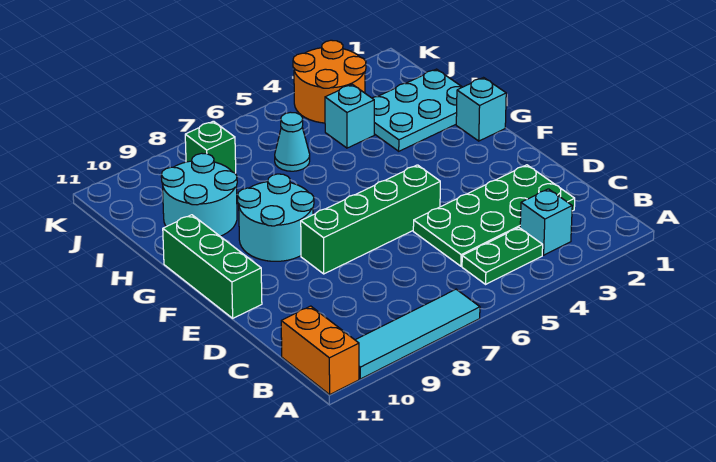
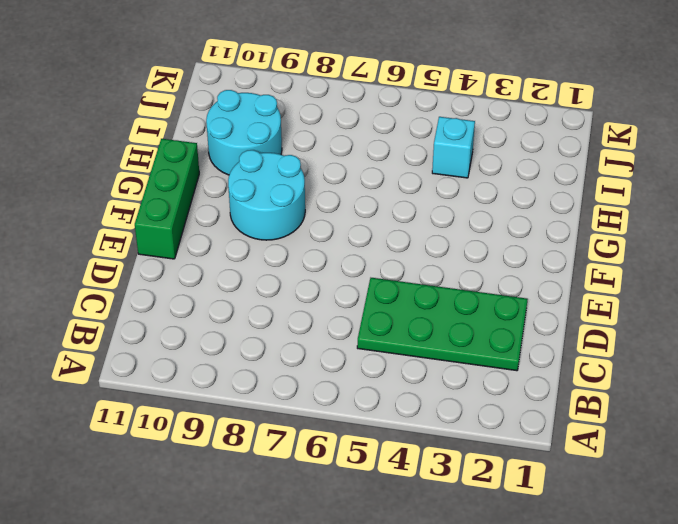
none -> cyan 1x4 tile [356,289,480,379]
none -> orange 1x2 brick [281,306,359,394]
none -> cyan 1x1 brick [520,189,572,255]

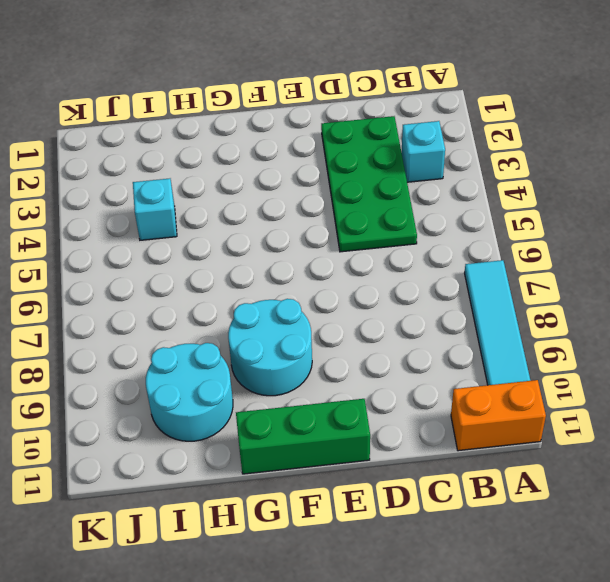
none -> green 1x2 plate [462,228,543,284]
none -> green 1x4 brick [301,165,440,274]
none -> cyan 1x1 brick [456,78,506,141]

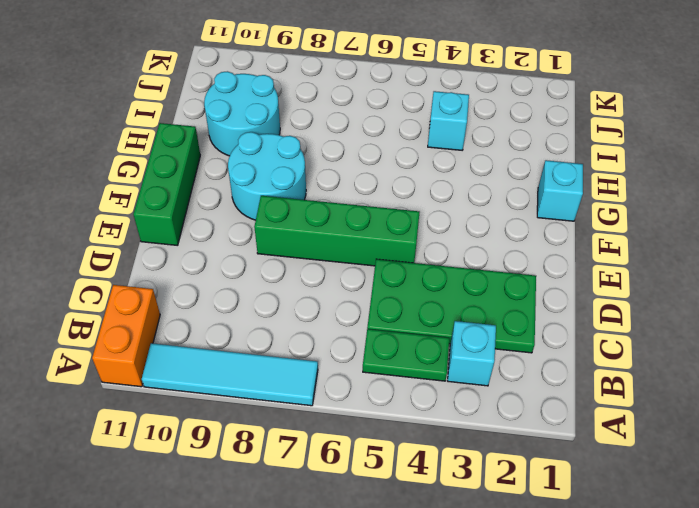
none -> cyan 2x3 plate [372,69,462,151]
none -> cyan 1x1 cone [275,112,310,171]
none -> orange 2x2 round brick [293,40,366,123]

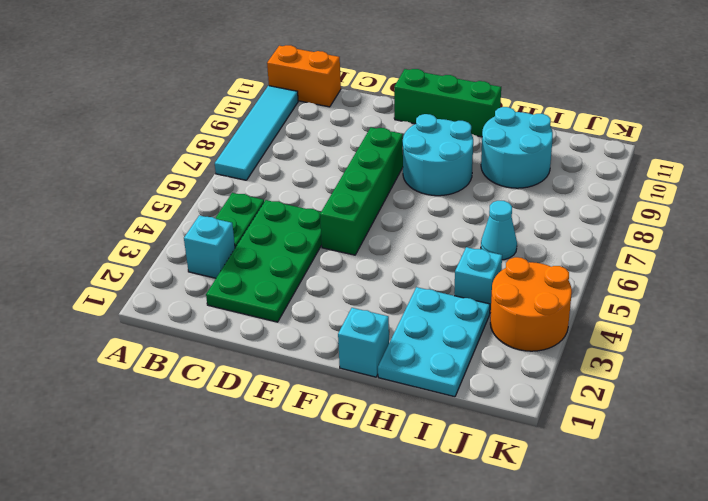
none -> green 1x1 brick [185,121,236,173]

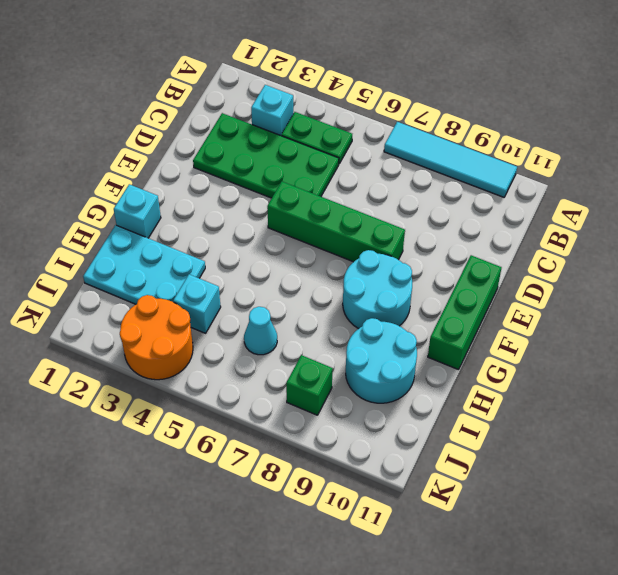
none -> orange 1x2 brick [281,306,359,394]

